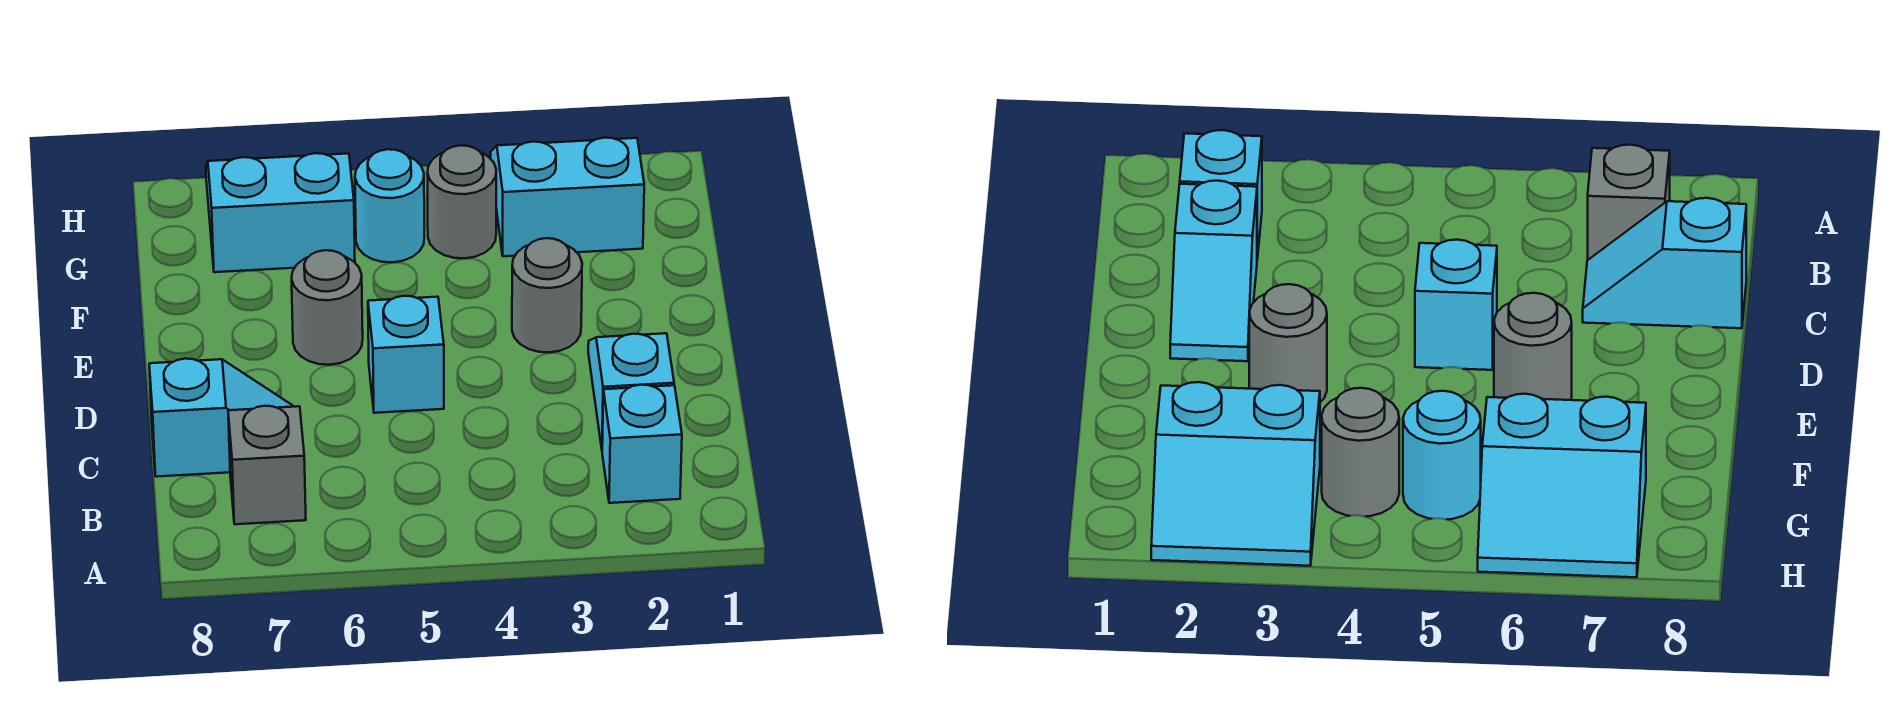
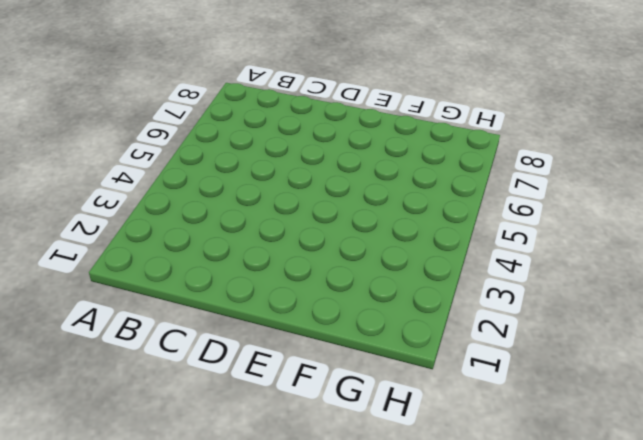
none -> cyan 1x1 brick [602,385,682,503]
none -> grey 1x1 brick [228,406,306,524]

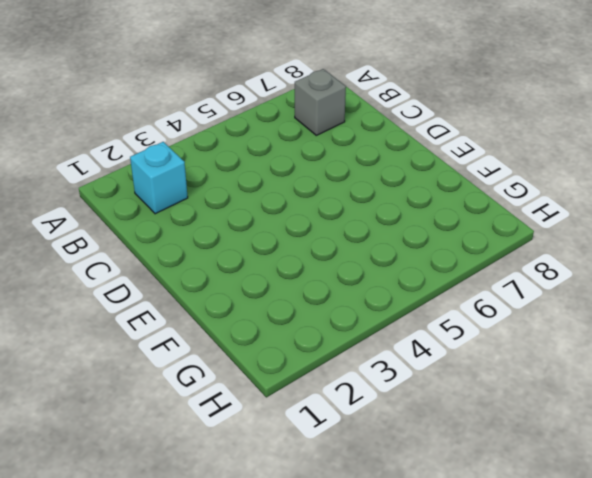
none -> cyan 1x2 slope [588,333,674,448]
none -> cyan 1x2 slope [149,359,294,477]

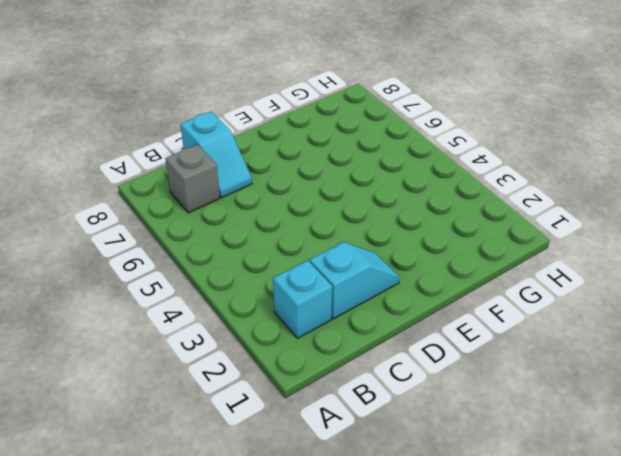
none -> cyan 1x1 brick [368,296,444,413]
none -> grey 1x1 round brick [512,238,582,353]

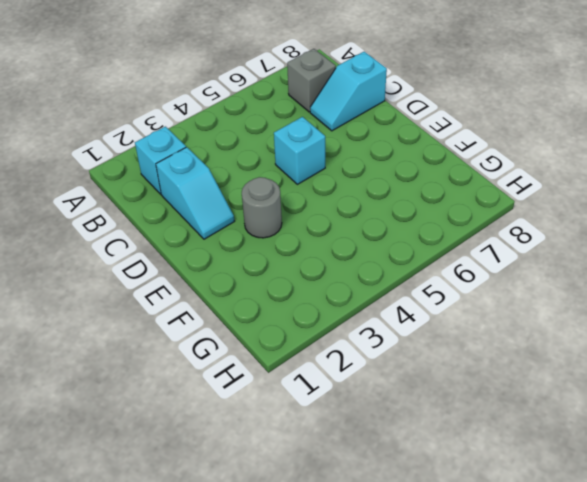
none -> grey 1x1 round brick [292,250,363,365]
none -> cyan 2x2 slope [491,138,644,256]

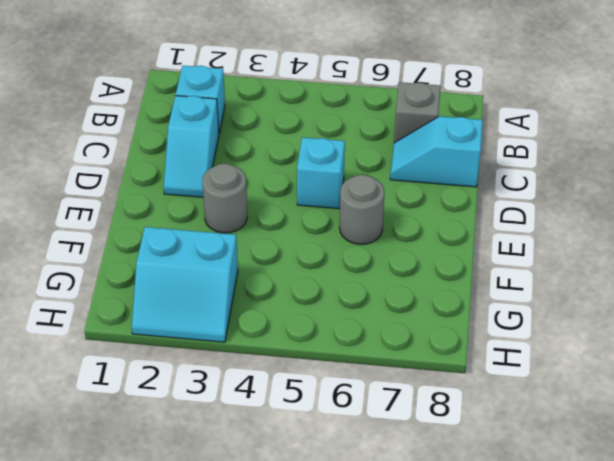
none -> grey 1x1 round brick [428,145,496,258]
none -> cyan 1x1 round brick [355,149,424,262]

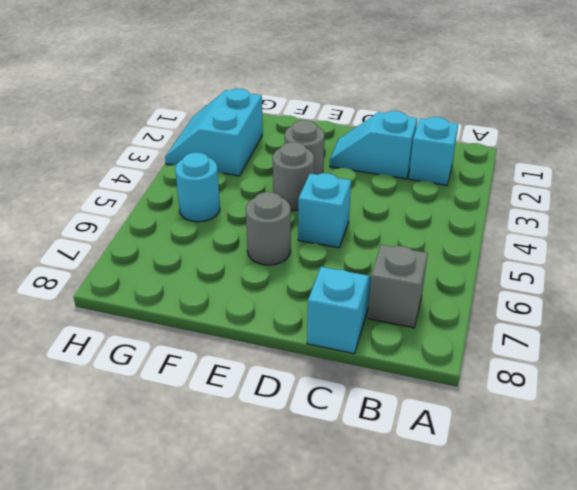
grey 1x1 round brick [273,142,314,211] -> grey 1x1 round brick moved to [428,145,496,258]
none -> cyan 2x2 slope [206,153,355,272]

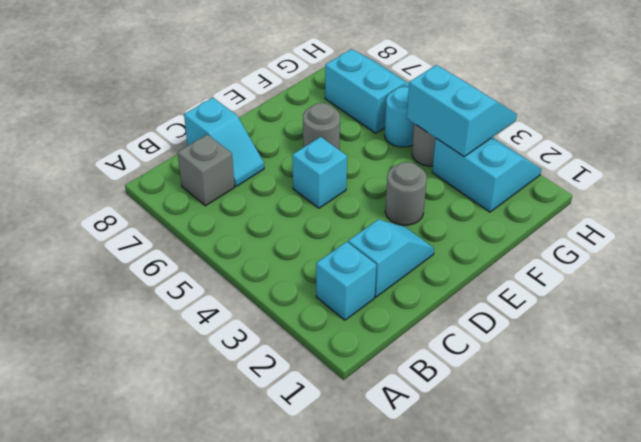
cyan 2x2 slope [407,65,517,156] -> none

